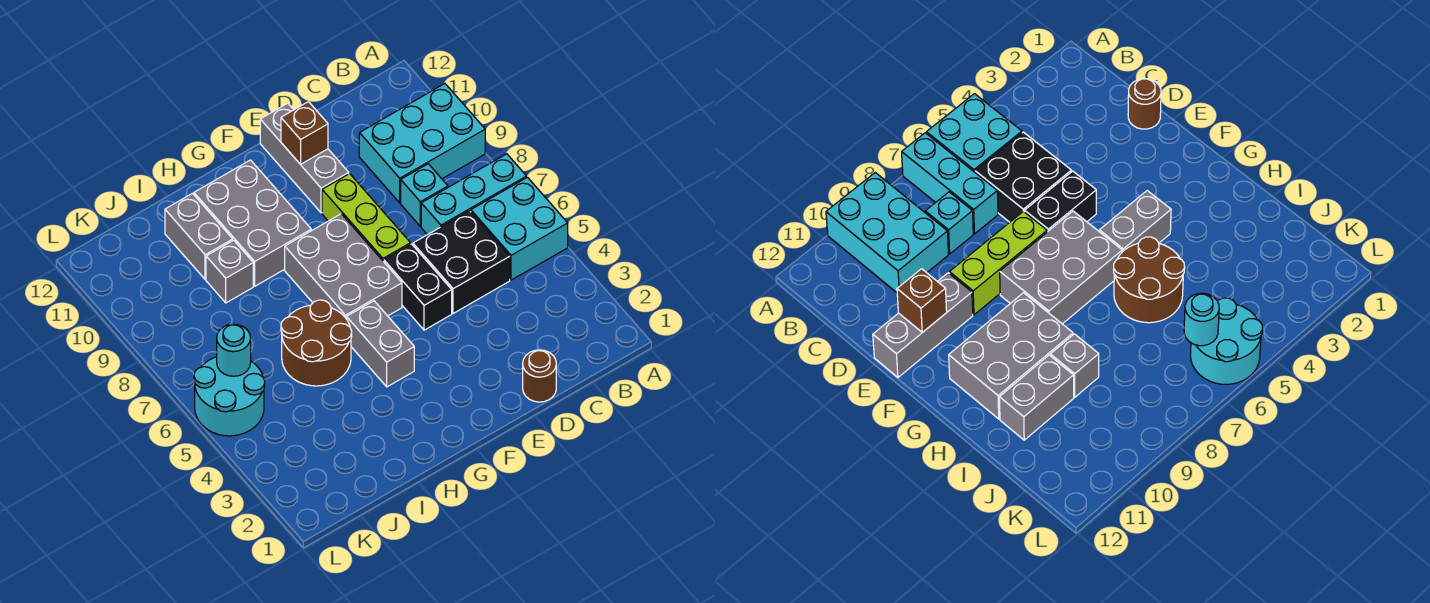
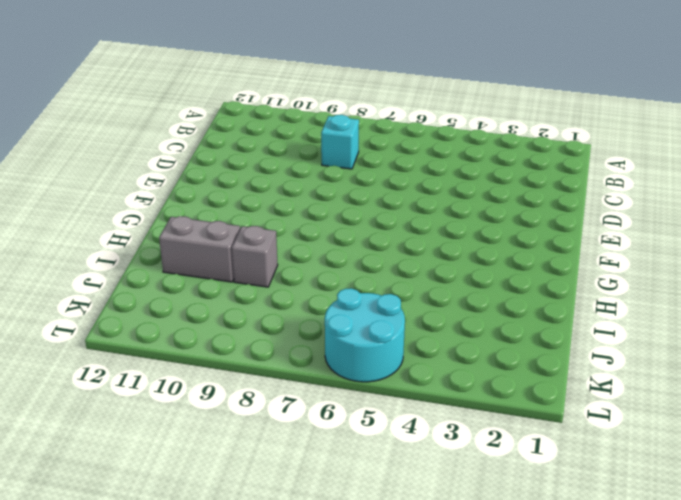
none -> cyan 2x2 brick [471,177,568,280]
none -> cyan 1x3 brick [421,154,526,235]
none -> cyan 2x3 brick [359,84,485,203]

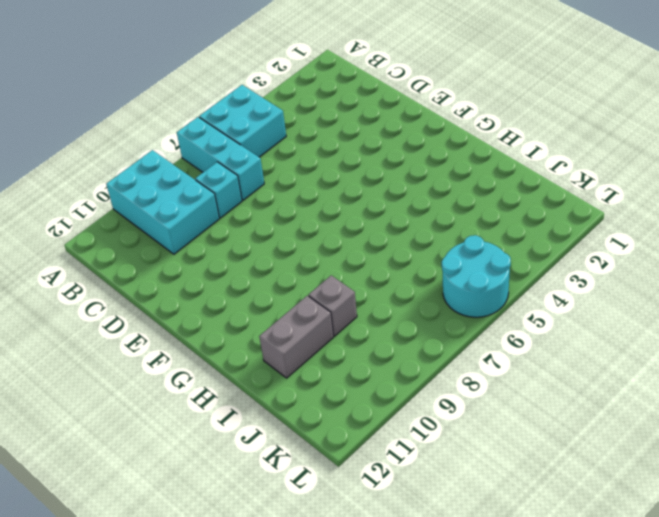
none -> black 2x2 brick [413,211,510,313]
none -> brown 1x1 round brick [523,350,556,402]
none -> black 1x2 brick [384,244,452,330]

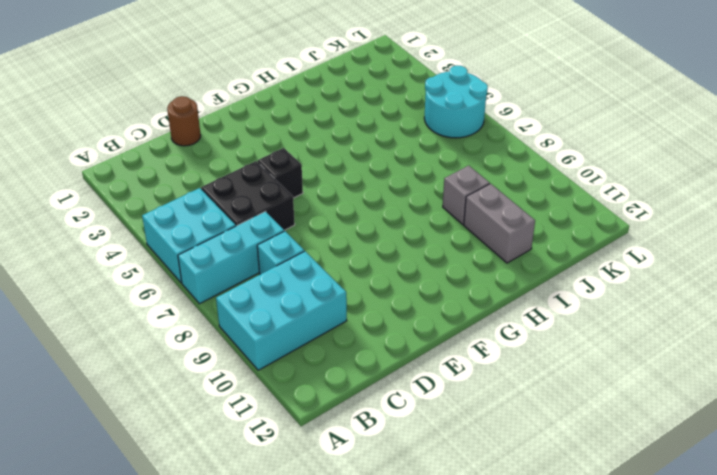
black 1x1 brick [258,148,303,198] -> black 1x2 brick [384,244,452,330]
none -> lime 1x3 brick [322,174,411,262]
none -> grey 1x3 brick [260,103,349,213]
none -> grey 2x3 brick [285,214,402,319]

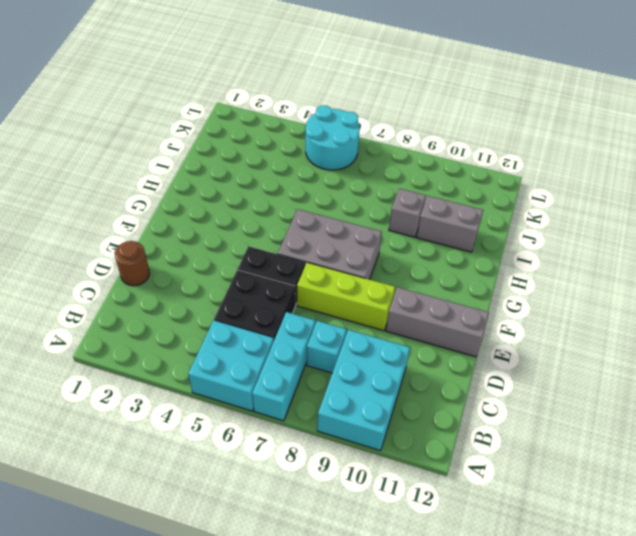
none -> grey 1x2 brick [347,301,414,387]
none -> grey 2x3 brick [194,160,311,286]
none -> brown 2x2 round brick [281,300,352,386]

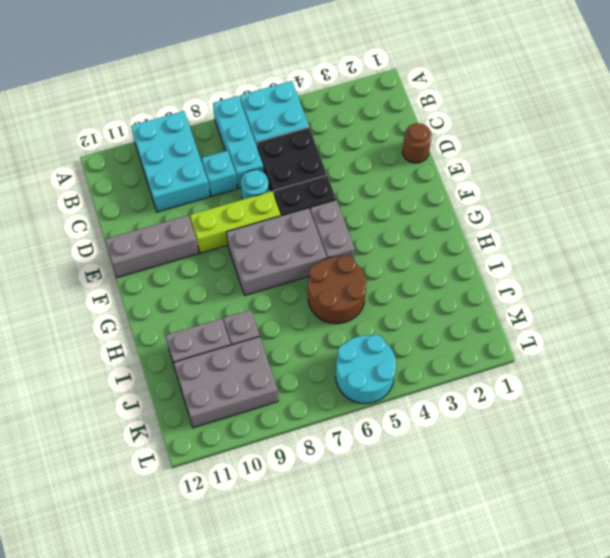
cyan 1x1 round brick [241,170,269,200] -> cyan 1x1 round brick moved to [217,324,251,376]
grey 1x2 brick [310,200,355,259] -> grey 1x2 brick turned to [347,301,414,387]
grey 2x3 brick [174,337,278,428] -> grey 2x3 brick moved to [194,160,311,286]
none -> brown 1x1 brick [281,102,328,164]

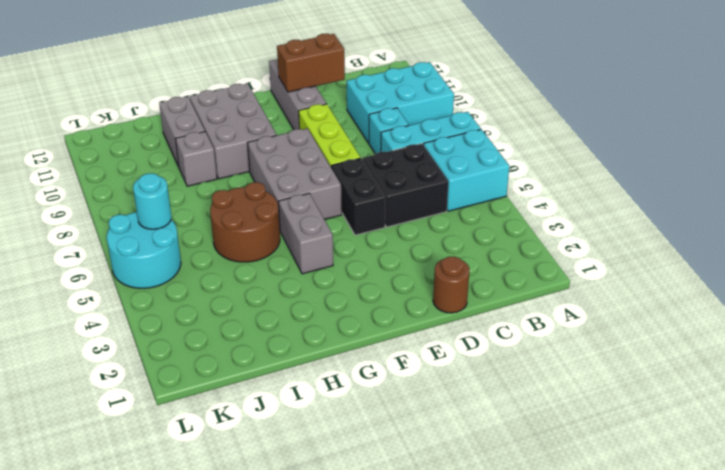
brown 1x2 brick [277,33,345,92] -> brown 1x1 brick [281,102,328,164]

